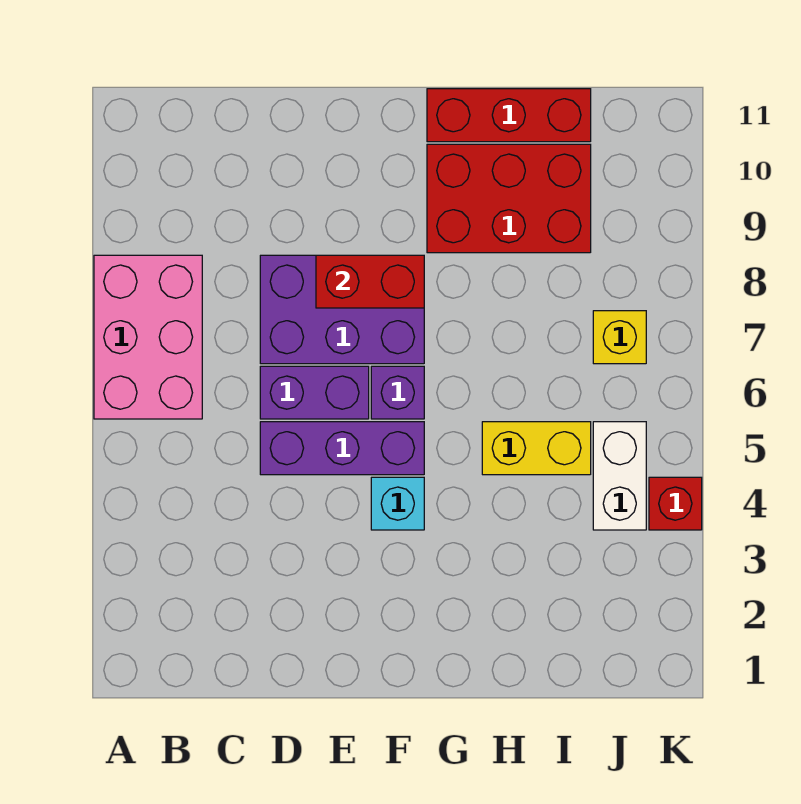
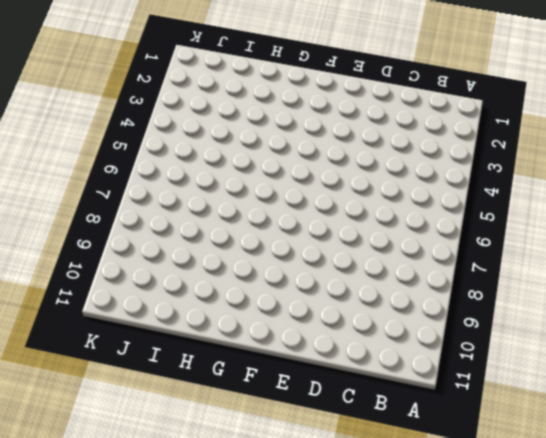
none -> pink 2x3 brick [94,255,202,419]
none -> purple 1x3 brick [260,422,424,475]
none -> purple 1x2 brick [260,366,369,419]

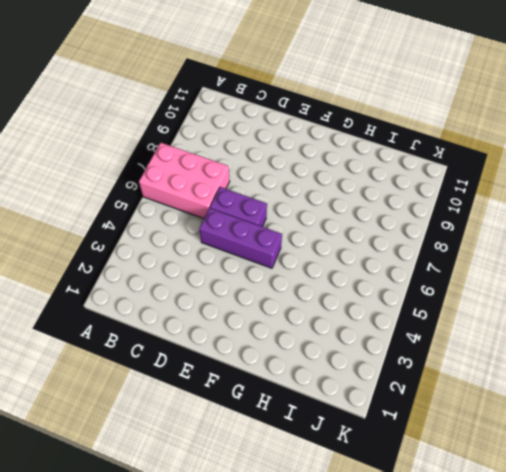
pink 2x3 brick [139,143,230,219] -> pink 2x3 brick turned to [94,255,202,419]
none -> purple 2x3 brick [260,255,424,364]
none -> cyan 1x1 brick [371,477,424,530]
none -> purple 1x1 brick [371,366,424,419]

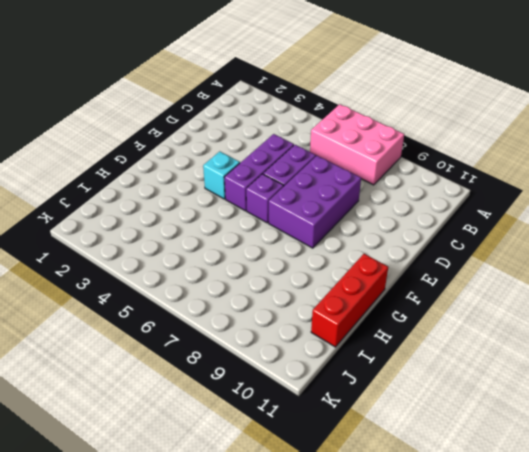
none -> red 2x3 brick [427,144,591,253]
none -> yellow 1x2 brick [482,422,591,475]
none -> white 1x2 brick [593,422,646,530]

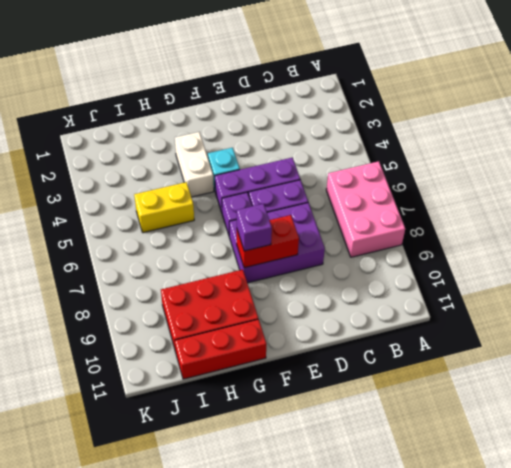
purple 1x1 brick [237,204,272,251] -> none
white 1x2 brick [175,132,214,197] -> white 1x2 brick moved to [593,422,646,530]
none -> yellow 1x1 brick [593,311,646,364]
none -> red 1x1 brick [649,477,702,530]

